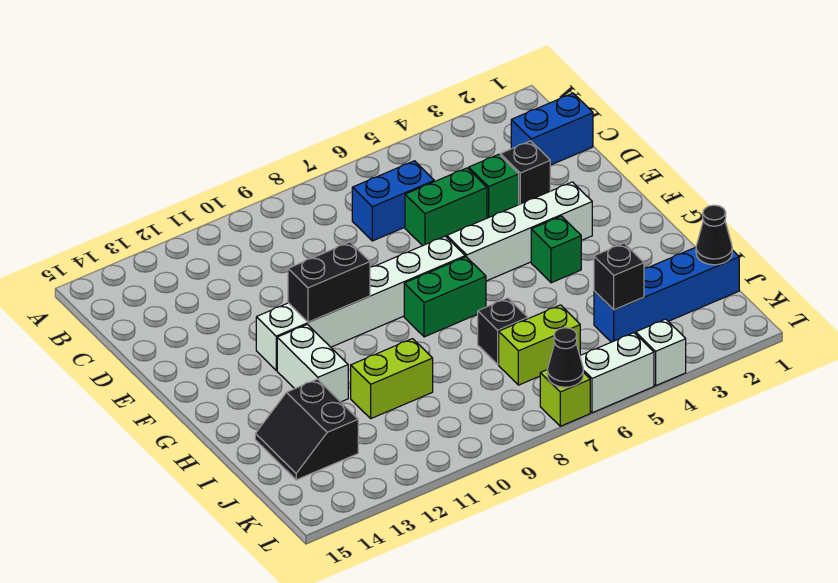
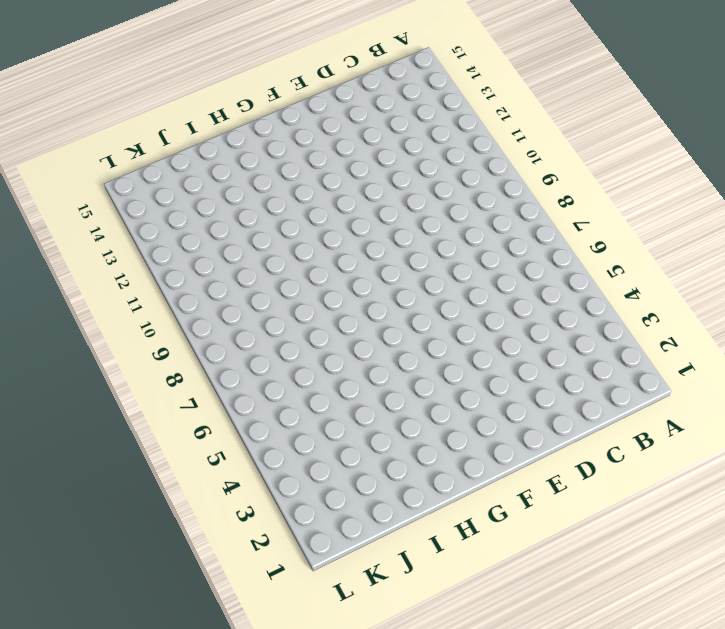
none -> blue 1x2 brick [511,93,593,165]
none -> blue 1x2 brick [352,161,434,241]
none -> black 1x1 brick [500,141,550,204]

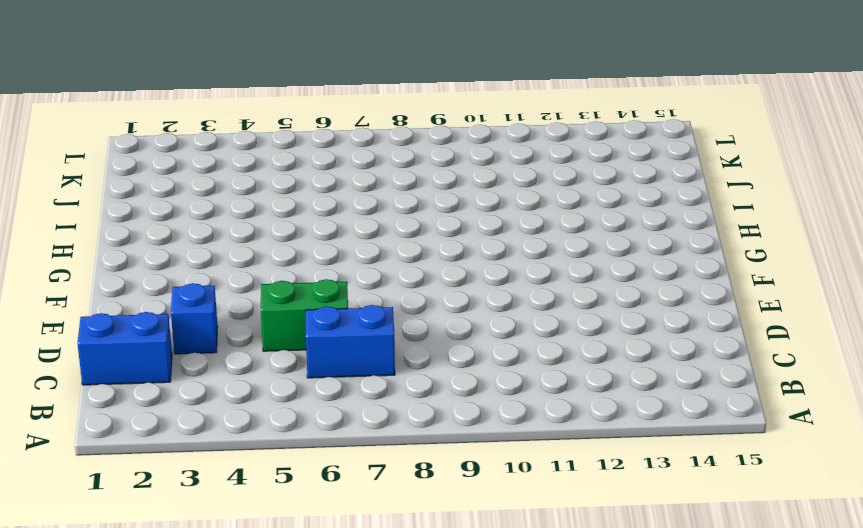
blue 1x1 brick [171,283,218,354] -> black 1x1 brick [500,141,550,204]
none -> green 1x1 brick [469,154,519,218]
none -> white 1x4 brick [447,182,592,281]
none -> white 1x6 brick [256,236,465,370]

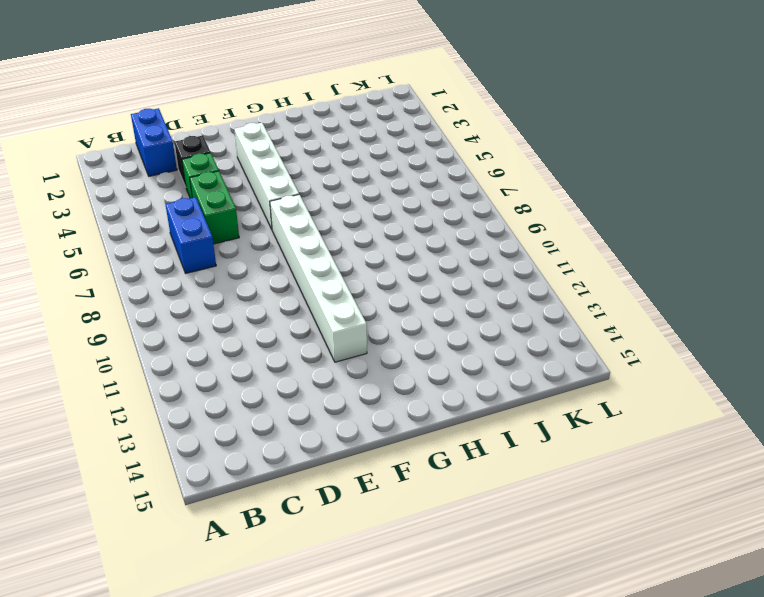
none -> green 1x1 brick [531,216,581,283]
none -> green 1x2 brick [404,257,486,337]
none -> white 1x2 brick [277,324,348,402]

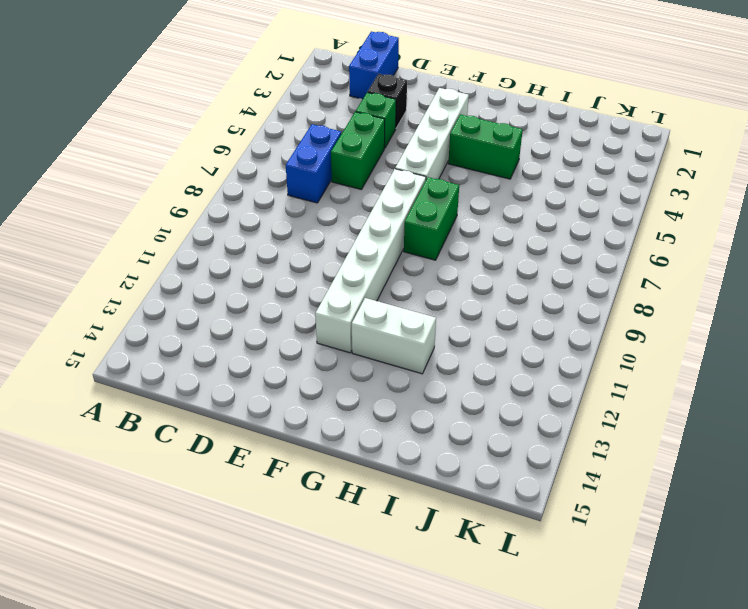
green 1x2 brick [448,115,523,179] -> green 1x1 brick [531,216,581,283]
none -> black 1x1 brick [478,298,528,364]
none -> lime 1x2 brick [351,339,433,418]
none -> black 2x2 slope [255,379,358,480]

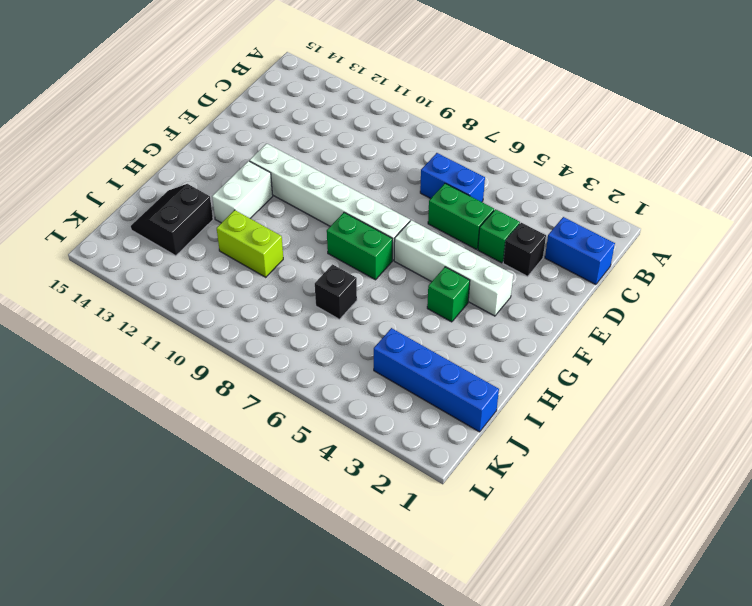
none -> lime 1x2 brick [499,305,580,385]
none -> white 1x1 brick [636,319,686,386]
none -> white 1x2 brick [580,333,654,413]

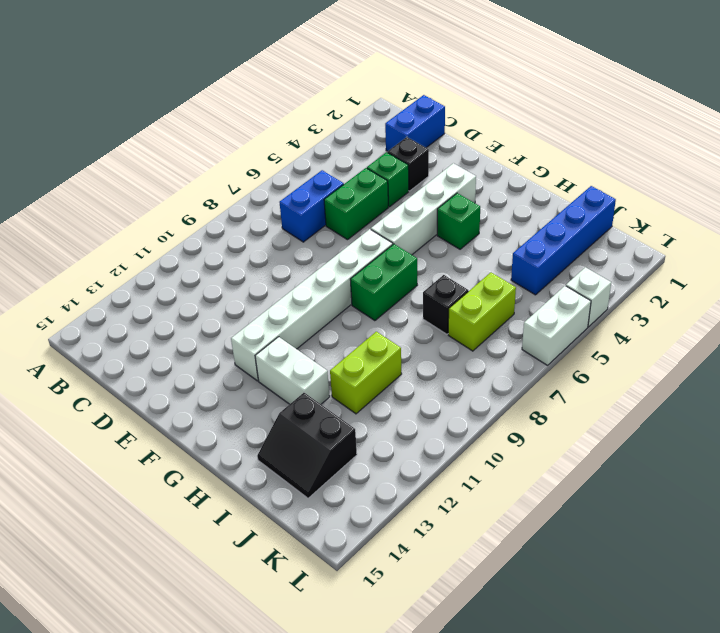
none -> lime 1x1 brick [540,370,590,426]
none -> black 1x2 brick [288,242,370,322]
none -> black 1x1 cone [696,205,732,265]

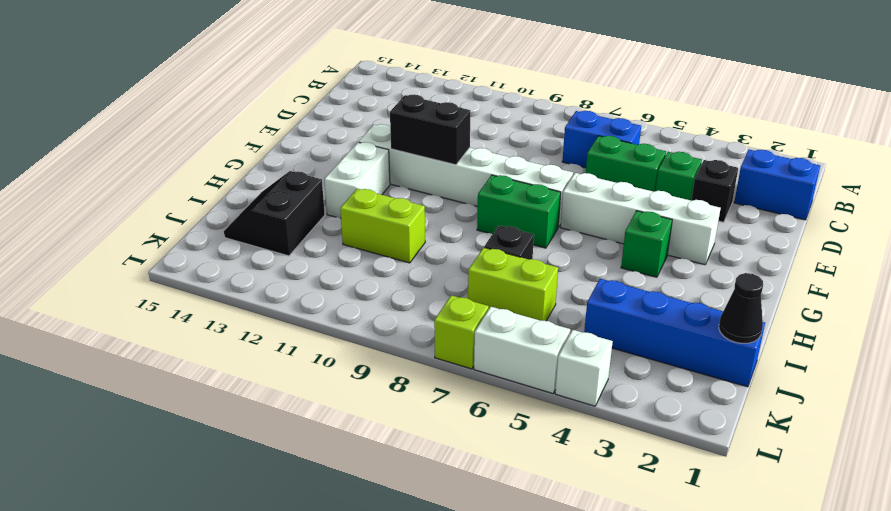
none -> black 1x1 brick [594,243,644,310]
none -> black 1x1 cone [547,328,583,387]

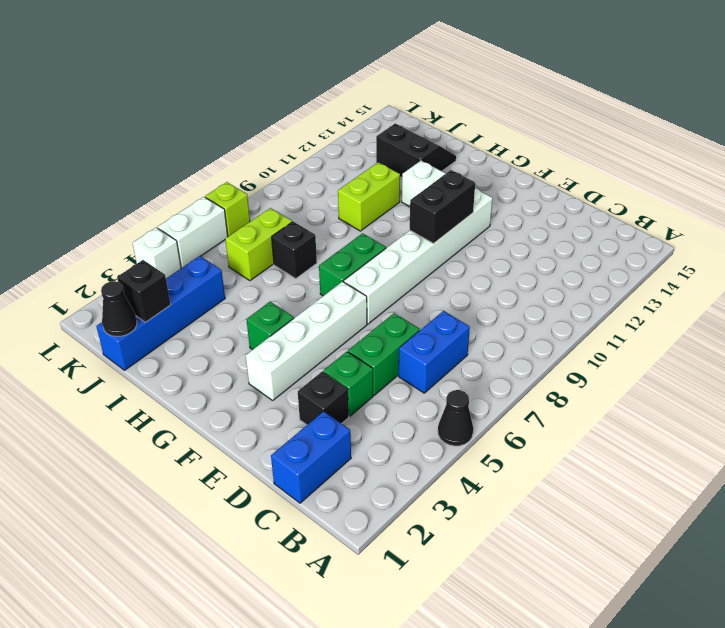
black 1x1 cone [438,390,473,446] -> black 1x1 cone moved to [547,328,583,387]
black 1x1 brick [117,260,171,322] -> black 1x1 brick moved to [594,243,644,310]

